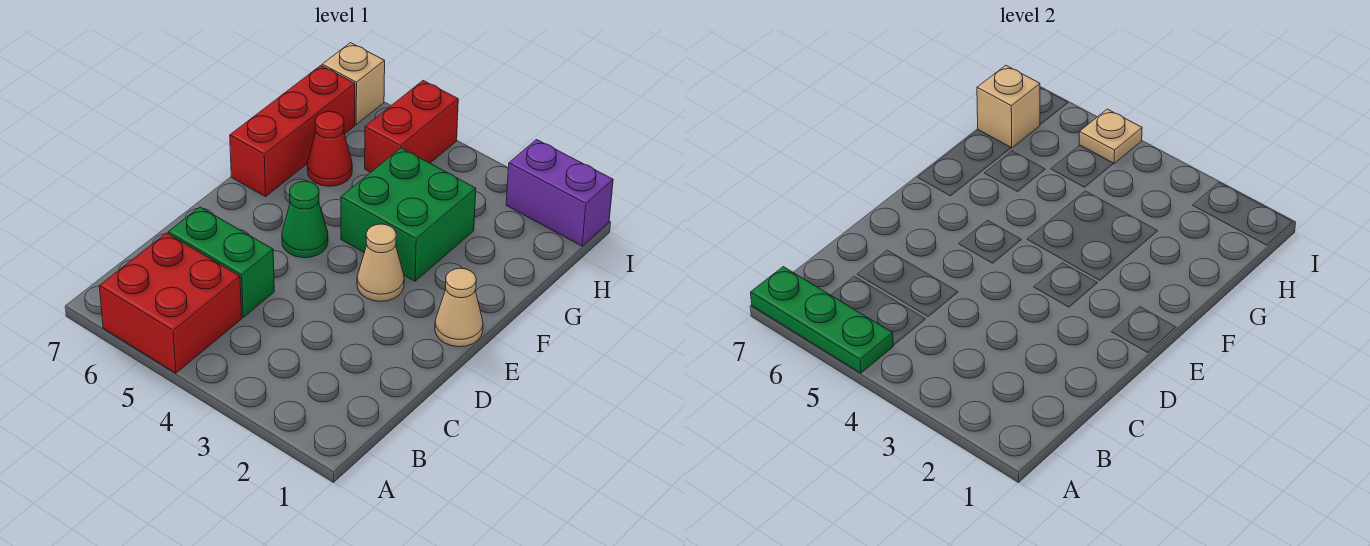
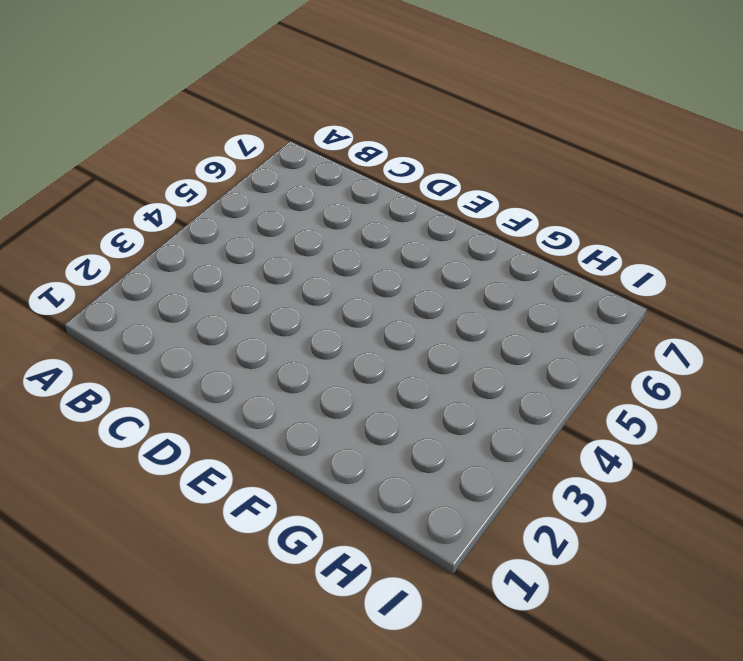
none -> red 2x2 brick [99,233,242,373]
none -> green 1x2 brick [168,207,274,317]
none -> tan 1x1 cone [435,268,483,347]

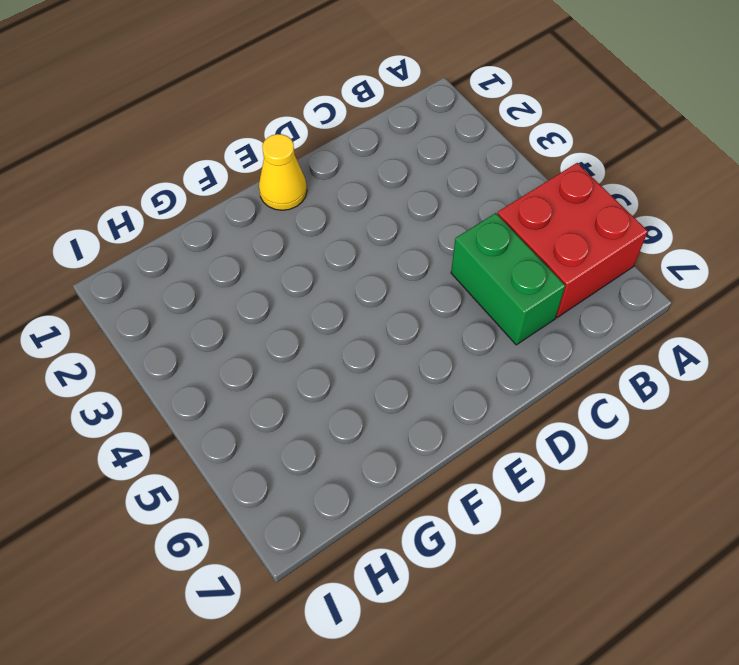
yellow 1x1 cone [259,134,307,210] -> tan 1x1 cone [435,268,483,347]
none -> tan 1x1 cone [357,224,404,301]
none -> green 1x1 cone [282,181,328,258]
none -> green 2x2 brick [341,148,476,281]

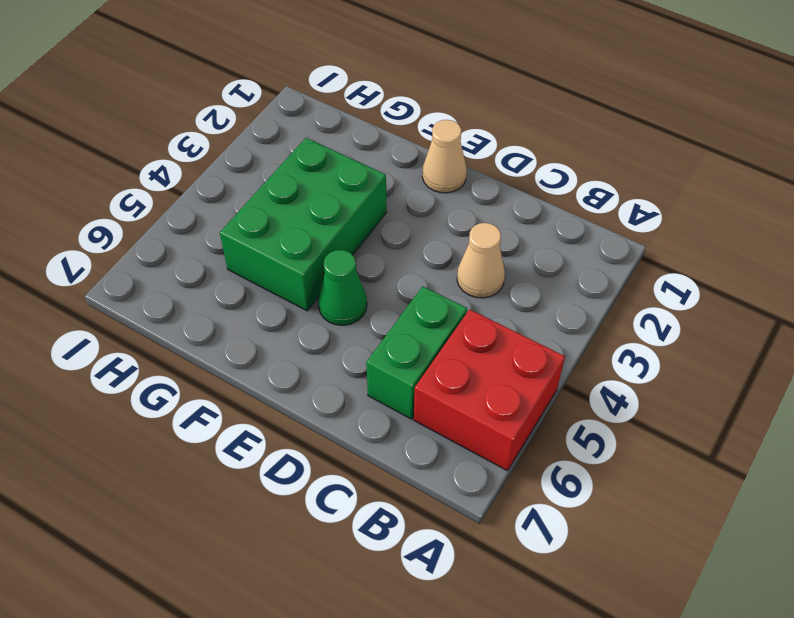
tan 1x1 cone [457,223,505,298] -> tan 1x1 cone moved to [357,224,404,301]
green 2x3 brick [220,138,387,311] -> green 2x2 brick [341,148,476,281]
none -> red 1x3 brick [230,65,355,197]
none -> red 1x1 cone [307,112,352,186]
none -> red 1x2 brick [365,81,458,172]

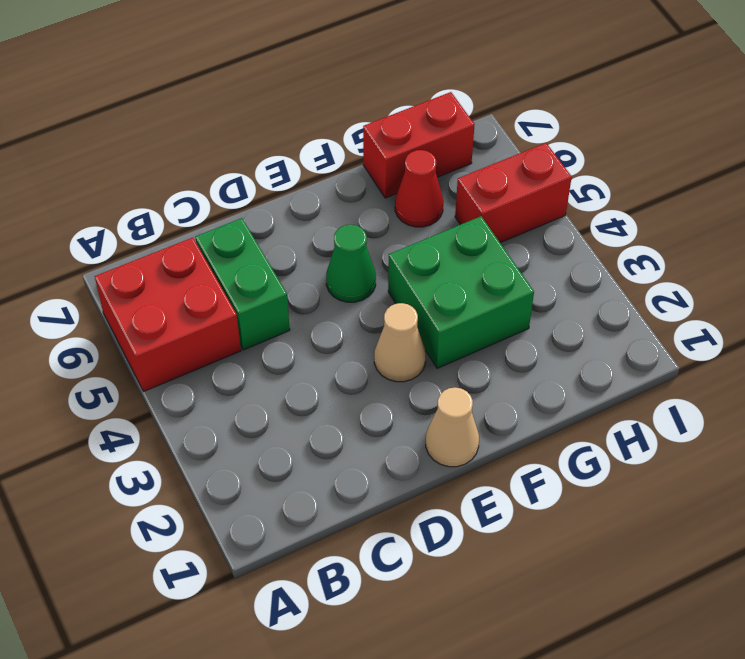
red 1x2 brick [363,92,475,198] -> red 1x3 brick [230,65,355,197]
none -> purple 1x2 brick [506,140,613,246]
none -> tan 1x1 brick [322,43,385,124]
none -> green 1x3 plate [751,267,893,373]

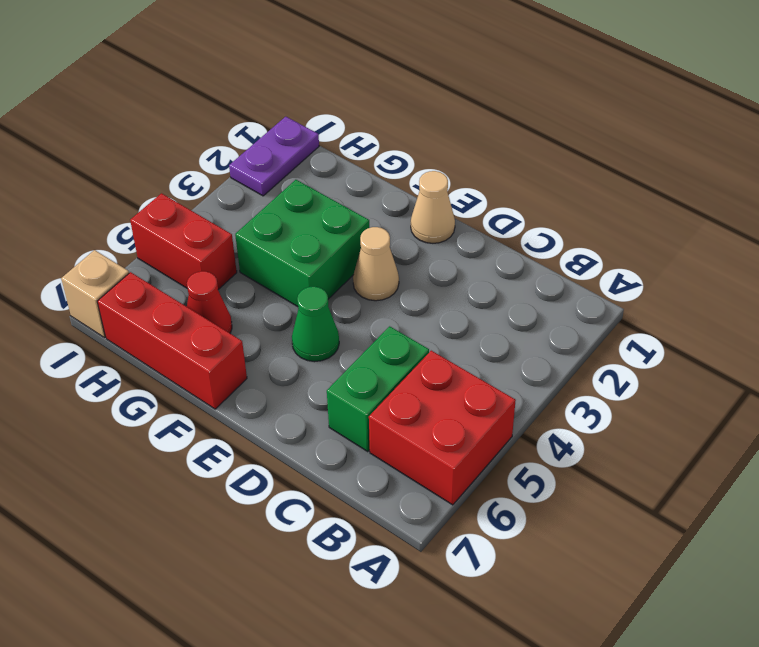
purple 1x2 plate [229,117,319,196] -> purple 1x2 brick [506,140,613,246]
none -> green 1x3 plate [751,267,893,373]
none -> tan 1x1 brick [977,65,1040,148]
none -> tan 1x1 plate [1079,109,1142,164]

